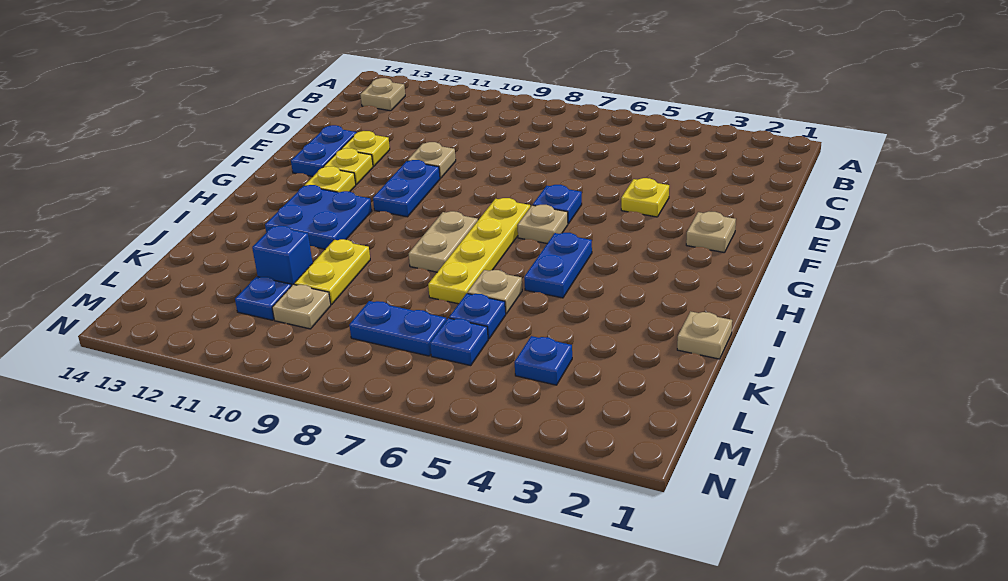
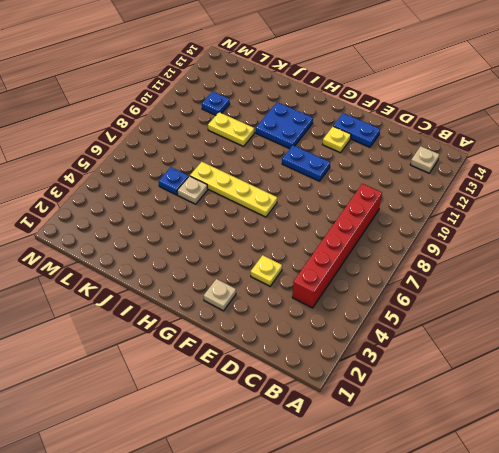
red 1x6 brick [292,184,382,308] -> none
none -> tan 1x1 plate [407,142,456,178]
none -> yellow 1x1 plate [342,131,390,166]
none -> blue 1x1 plate [533,185,582,224]

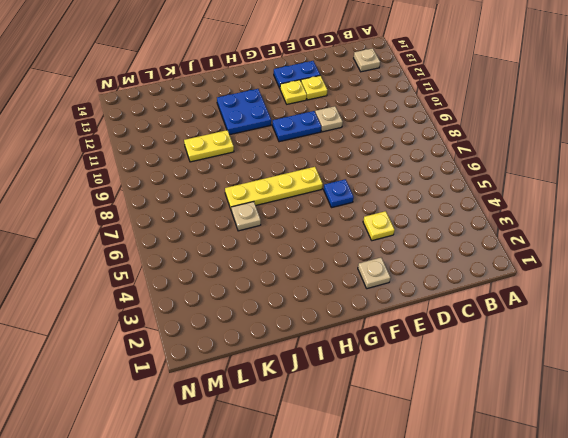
none -> tan 1x1 plate [517,205,568,243]
none -> yellow 1x1 plate [305,166,356,192]
none -> blue 1x2 plate [524,233,592,298]

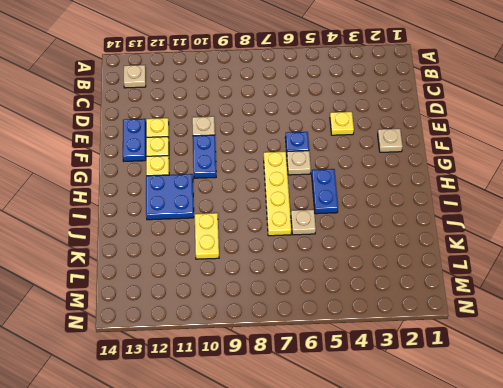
none -> tan 1x2 plate [409,211,478,272]
none -> tan 1x1 plate [677,311,732,359]
none -> blue 1x1 plate [449,293,506,339]

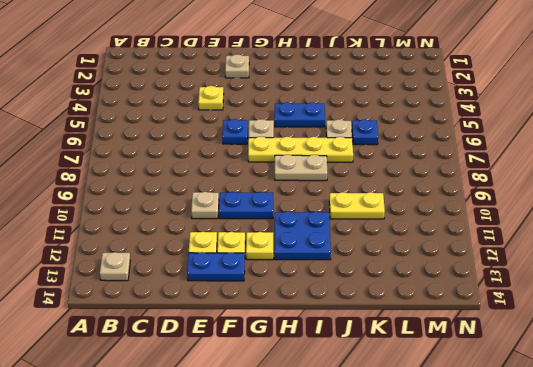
none -> tan 1x1 plate [677,311,732,359]
none -> blue 1x1 brick [252,226,313,285]
none -> blue 1x1 plate [515,336,572,385]

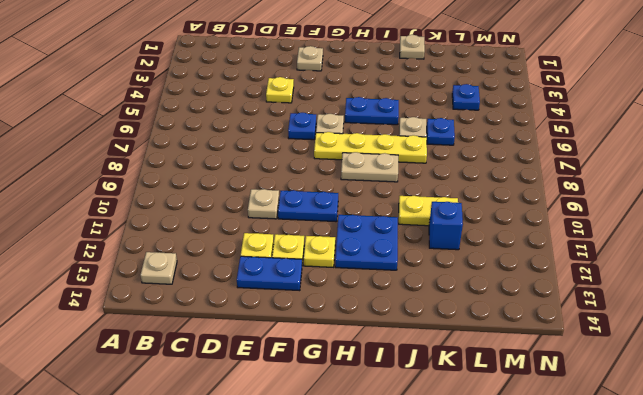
none -> blue 1x1 plate [430,318,488,366]
none -> blue 1x2 plate [349,301,447,356]
none -> tan 1x1 plate [272,285,331,329]

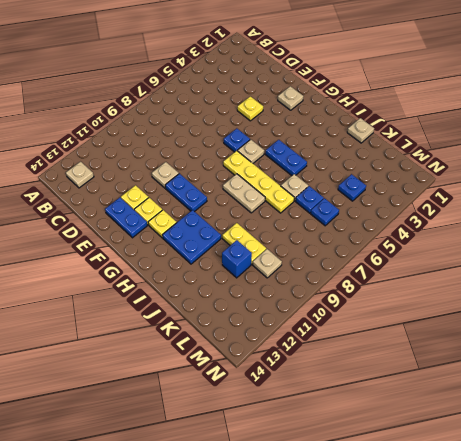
none -> blue 1x2 plate [349,301,447,356]
none -> blue 1x1 plate [235,277,292,320]

